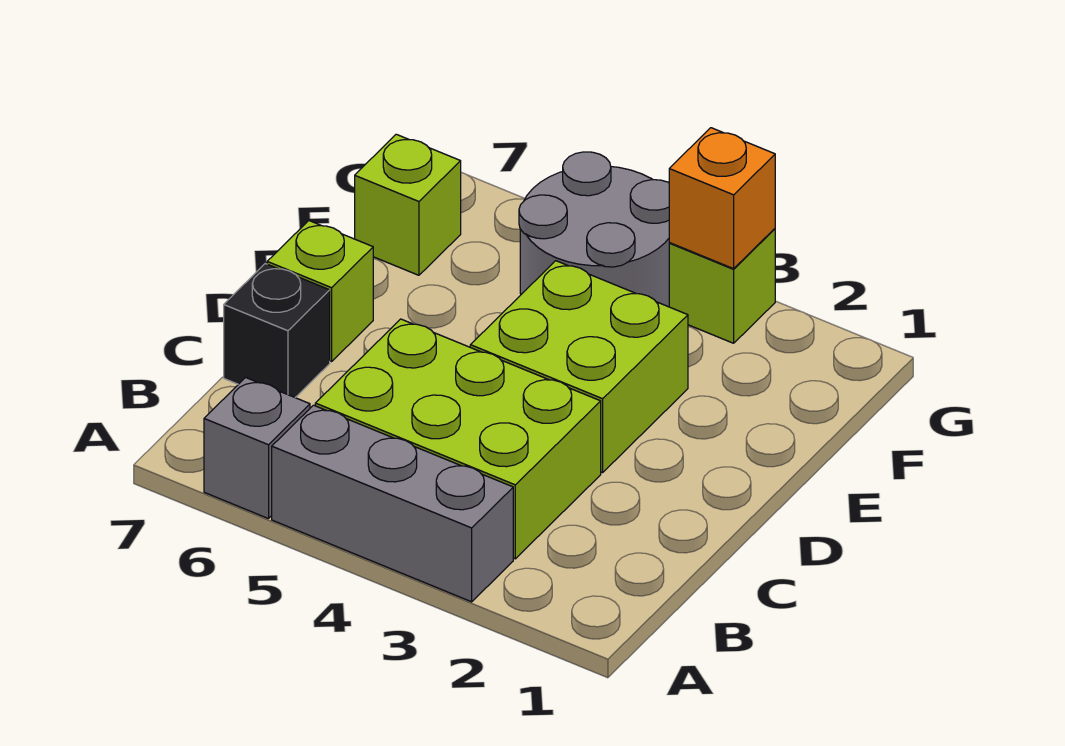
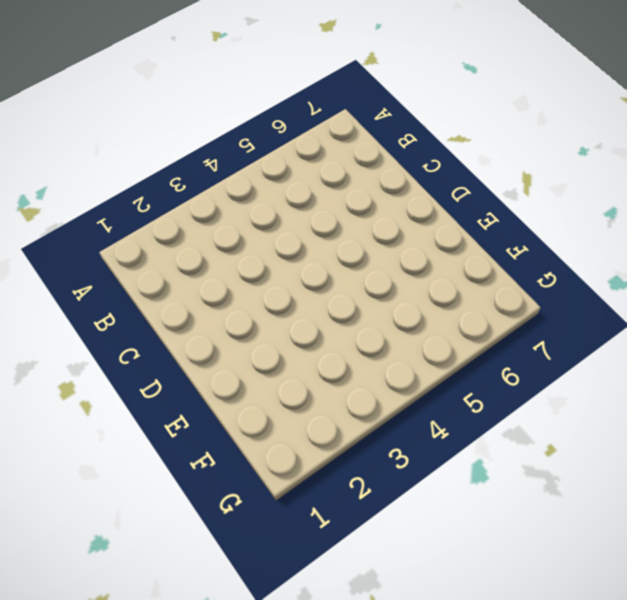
none -> grey 1x3 brick [272,405,513,602]
none -> grey 1x1 brick [204,377,310,519]

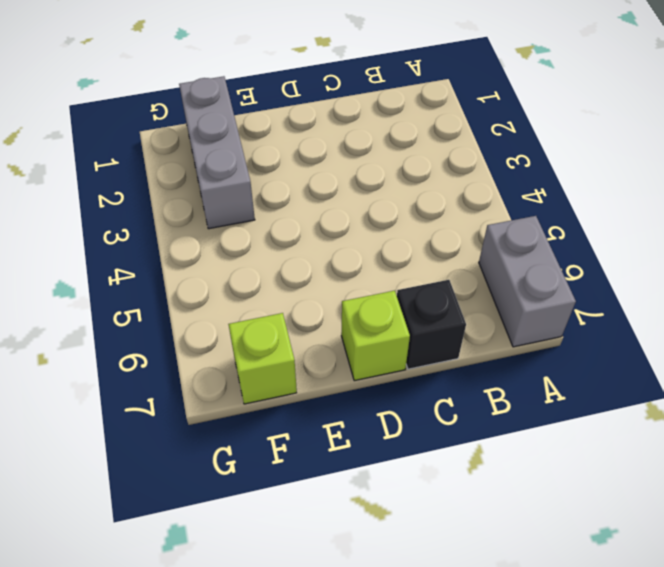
grey 1x2 brick [479,216,576,347] -> grey 1x1 brick [204,377,310,519]
grey 1x3 brick [179,76,255,229] -> grey 1x3 brick moved to [272,405,513,602]
none -> lime 2x3 brick [315,319,601,559]
none -> lime 2x2 brick [470,261,688,473]

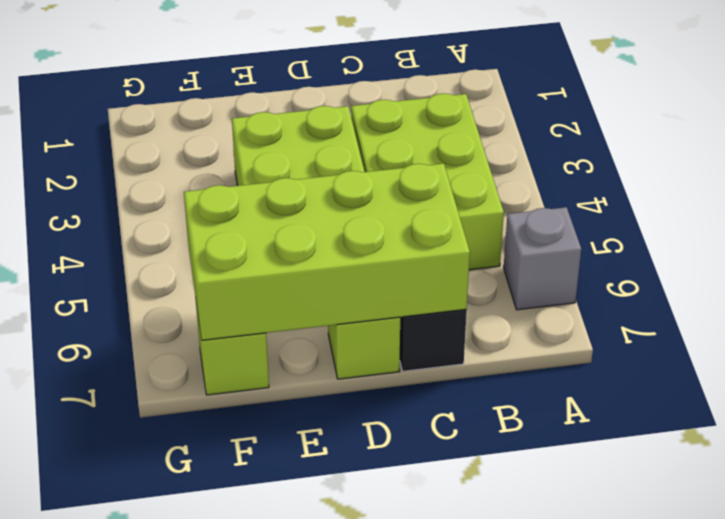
lime 2x4 brick [184,163,470,340] -> none
none -> grey 1x3 brick [272,405,513,602]
none -> grey 2x2 round brick [519,152,669,307]

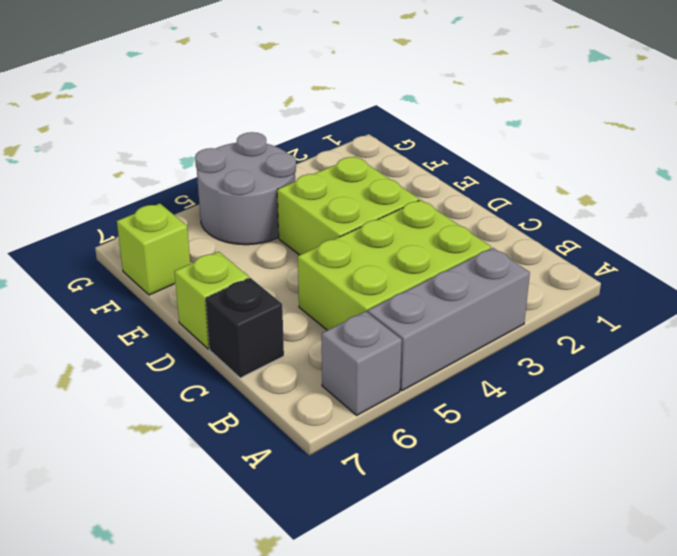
none -> lime 1x1 brick [669,229,775,343]
none -> orange 1x1 brick [669,128,775,269]

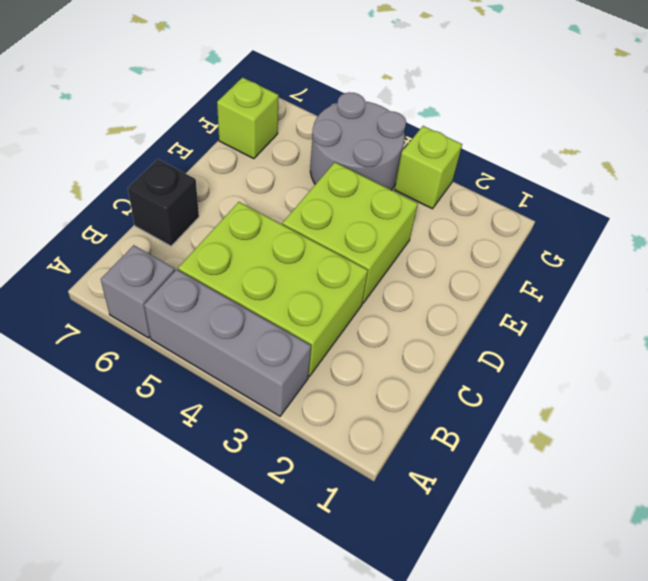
none -> lime 1x1 brick [267,221,373,361]
none -> orange 1x1 brick [669,128,775,269]

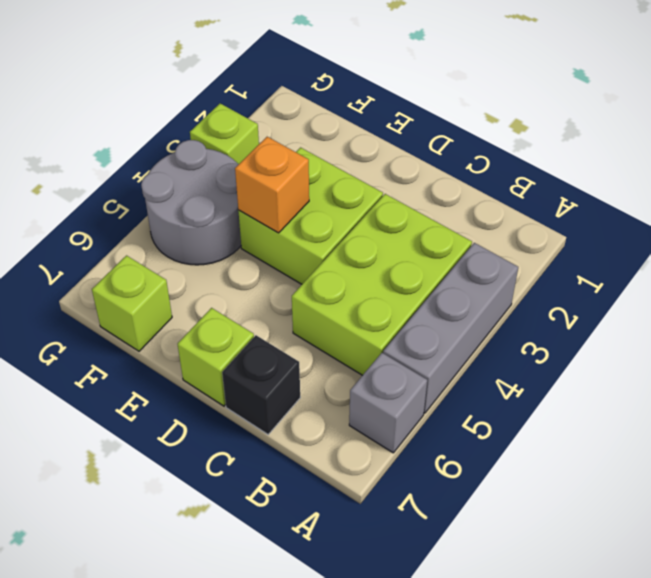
orange 1x1 brick [235,137,309,233] -> orange 1x1 brick moved to [669,128,775,269]

